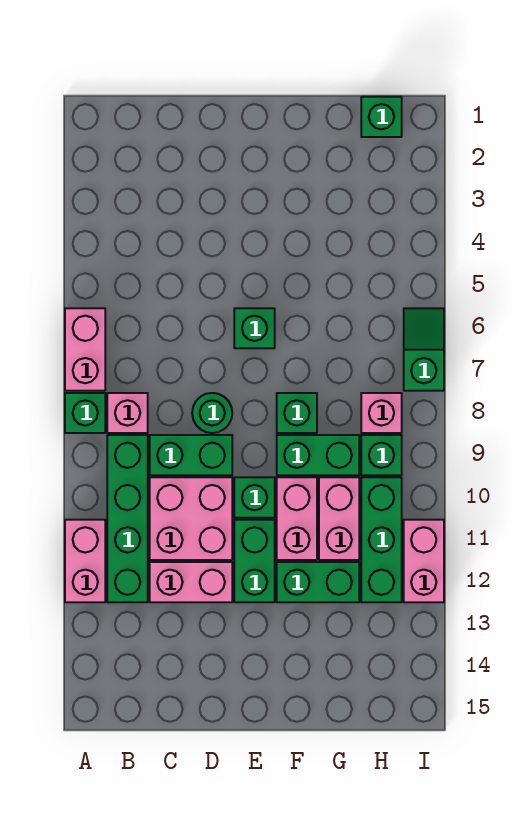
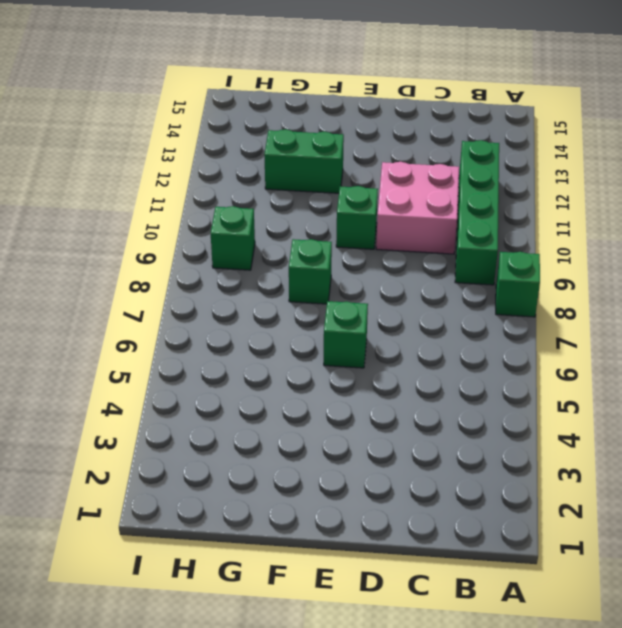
none -> pink 1x2 brick [65,308,105,391]
none -> pink 1x2 brick [65,520,105,602]
none -> pink 1x1 brick [107,393,148,433]

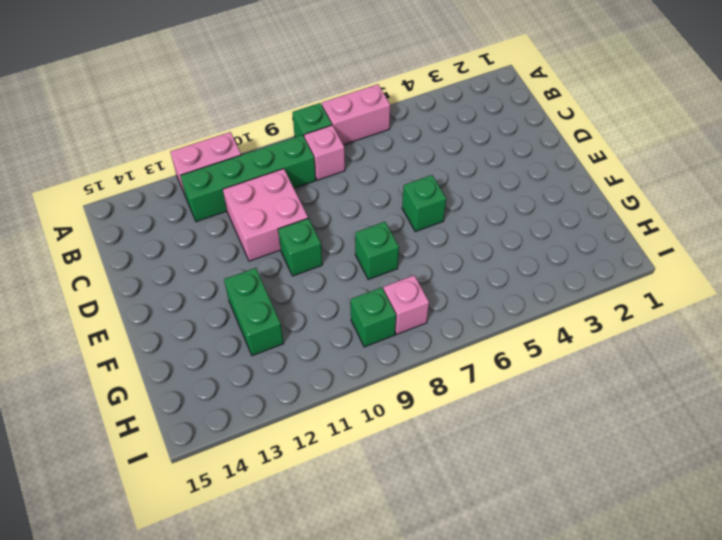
none -> green 1x2 brick [150,435,232,475]
none -> pink 1x2 brick [150,562,232,602]
none -> green 1x1 round brick [192,393,232,433]

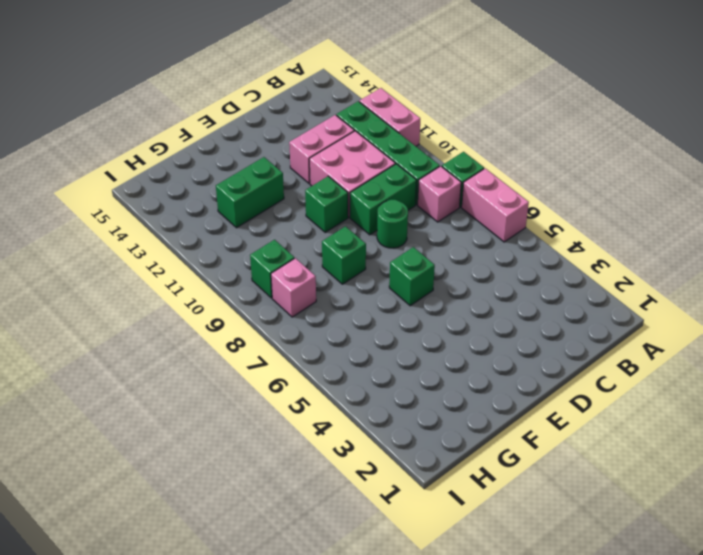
none -> green 1x2 brick [234,520,275,602]
none -> green 1x2 brick [277,435,359,475]
none -> pink 1x2 brick [277,477,317,560]

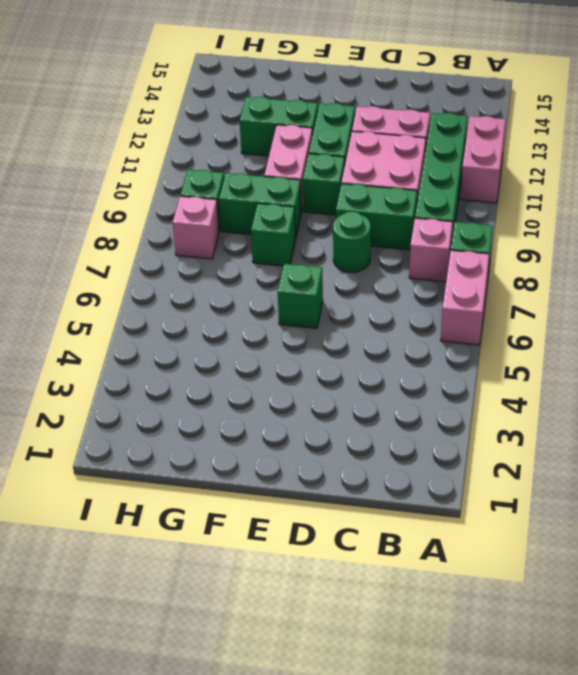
none -> pink 1x2 brick [319,477,359,560]
none -> green 1x1 brick [361,97,402,137]
none -> green 1x3 brick [361,477,402,602]

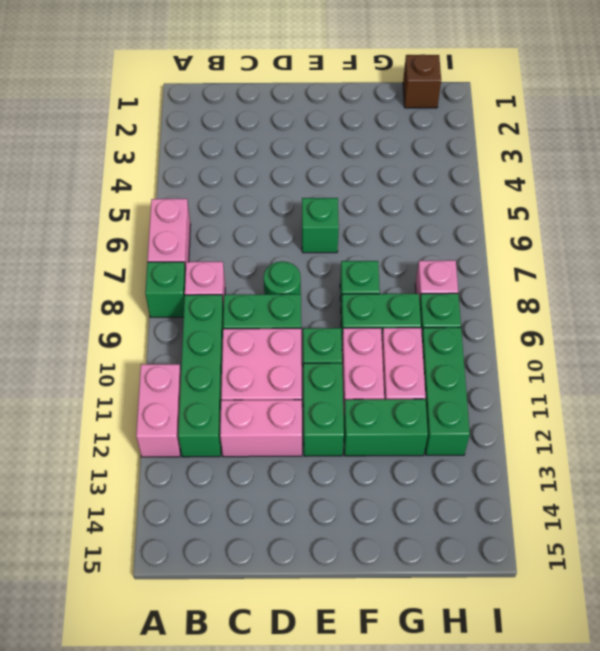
brown 1x1 brick [403,55,441,108] -> green 1x1 brick [361,97,402,137]
none -> green 1x2 slope [404,308,444,391]
none -> pink 1x2 brick [404,520,444,602]

